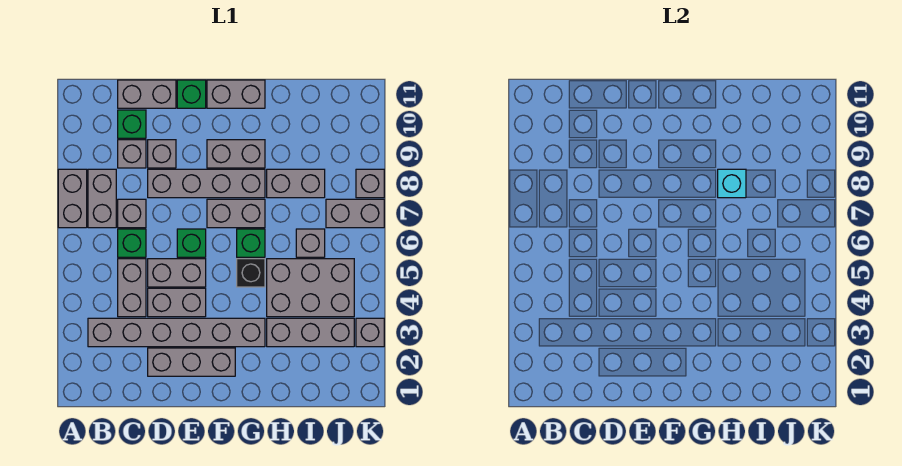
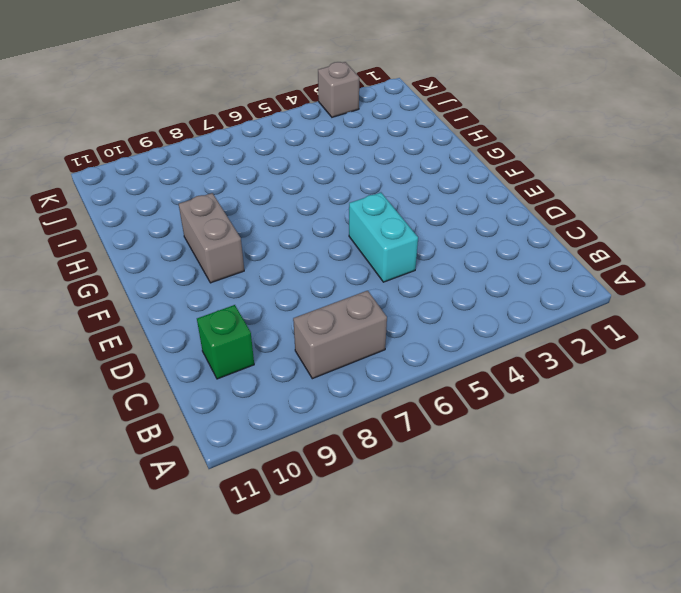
cyan 1x2 brick [349,193,418,282] -> grey 1x2 brick [148,259,206,287]
none -> grey 1x2 brick [58,169,87,228]
none -> grey 1x6 brick [88,318,265,347]
none -> grey 1x2 brick [118,259,146,317]

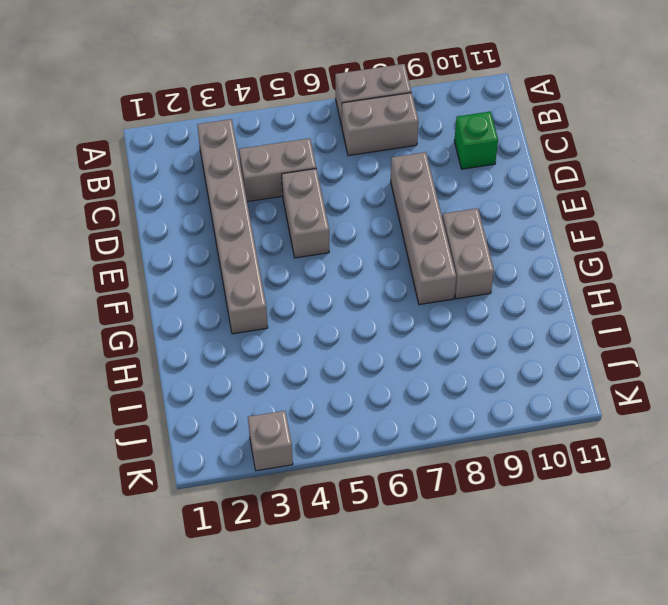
none -> green 1x1 brick [118,229,146,257]
none -> grey 1x1 brick [118,199,146,228]
none -> grey 1x1 brick [118,140,146,168]

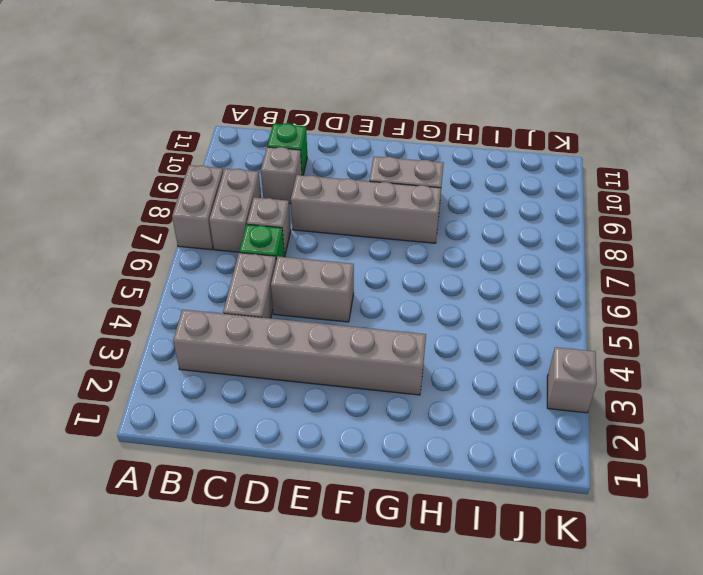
none -> grey 1x2 brick [118,80,176,108]
none -> grey 1x3 brick [148,348,235,376]
none -> grey 1x2 brick [148,288,206,317]

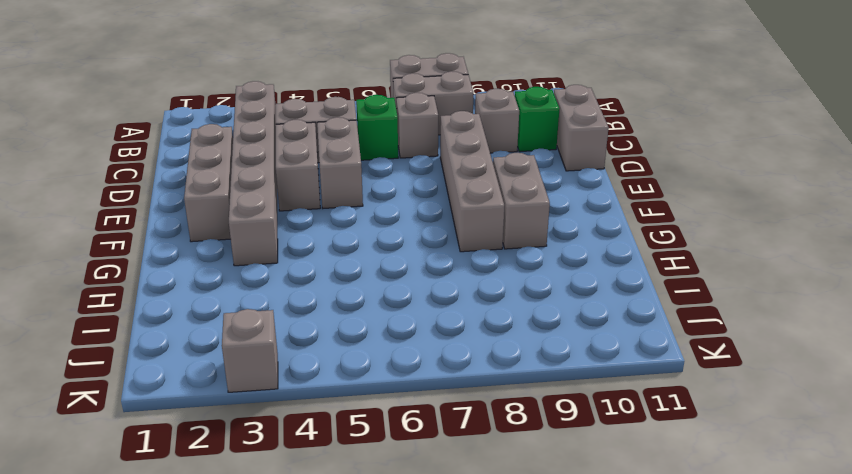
none -> grey 1x1 brick [148,140,176,168]
none -> green 1x1 brick [177,229,206,257]
none -> green 1x1 brick [177,80,206,108]

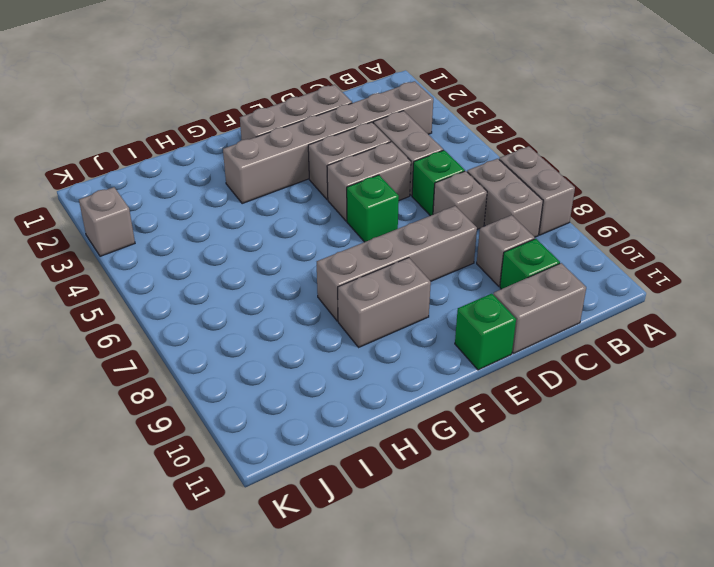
none -> grey 1x1 brick [148,140,176,168]
none -> grey 1x2 brick [207,199,265,228]
none -> grey 1x2 brick [207,80,265,108]

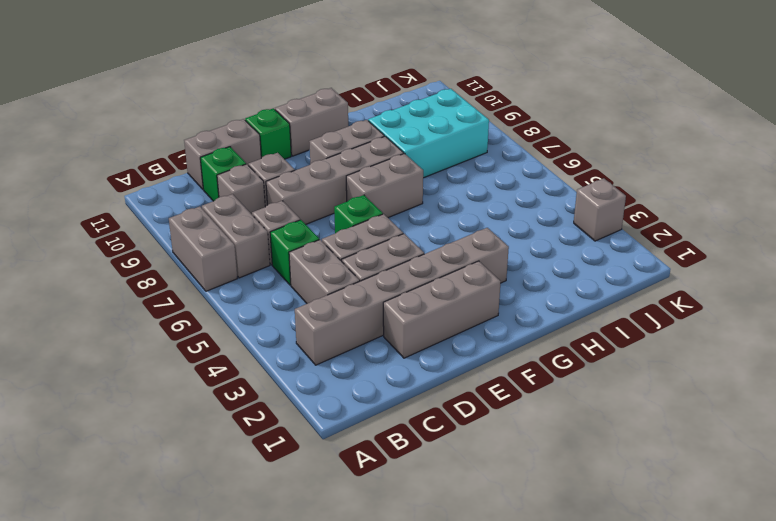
cyan 2x3 brick [368,89,489,178] -> grey 1x2 brick [267,169,325,198]
none -> black 1x1 brick [237,259,265,287]
none -> green 1x1 brick [237,229,265,257]
none -> grey 1x3 brick [267,318,354,347]

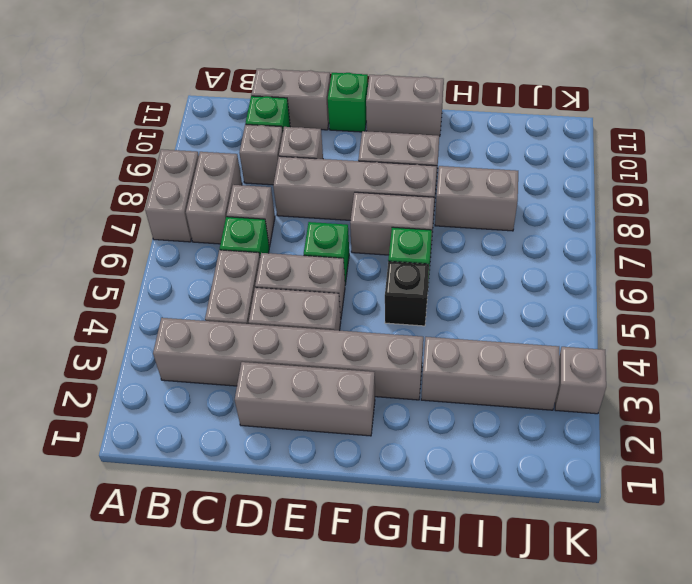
none -> grey 2x3 brick [267,259,354,317]
none -> grey 1x1 brick [296,229,325,257]
none -> grey 1x2 brick [326,199,384,228]

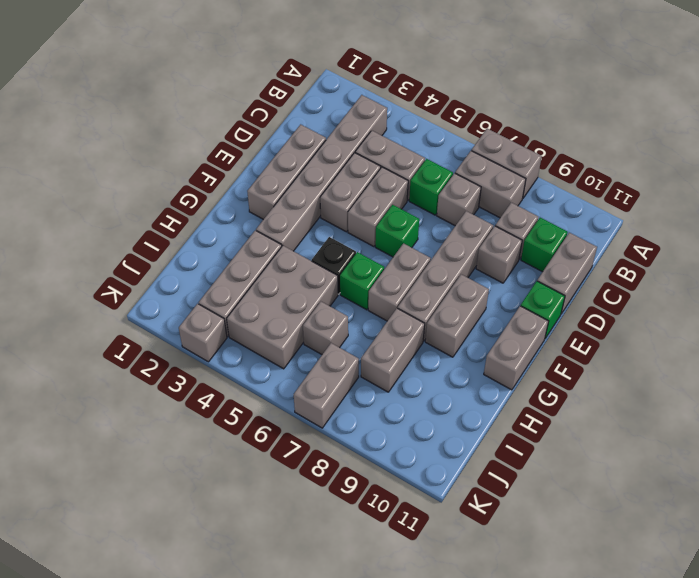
none -> grey 1x1 brick [356,169,384,198]
none -> cyan 1x1 brick [718,169,746,198]

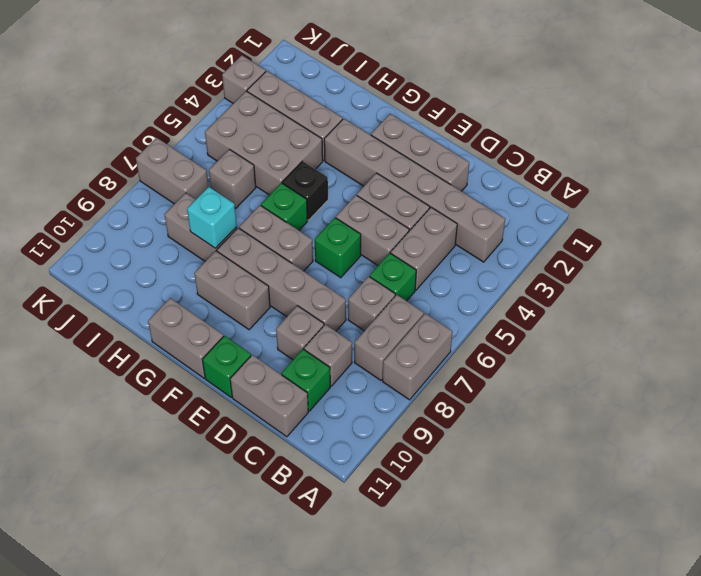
none -> grey 1x1 brick [356,169,384,198]

